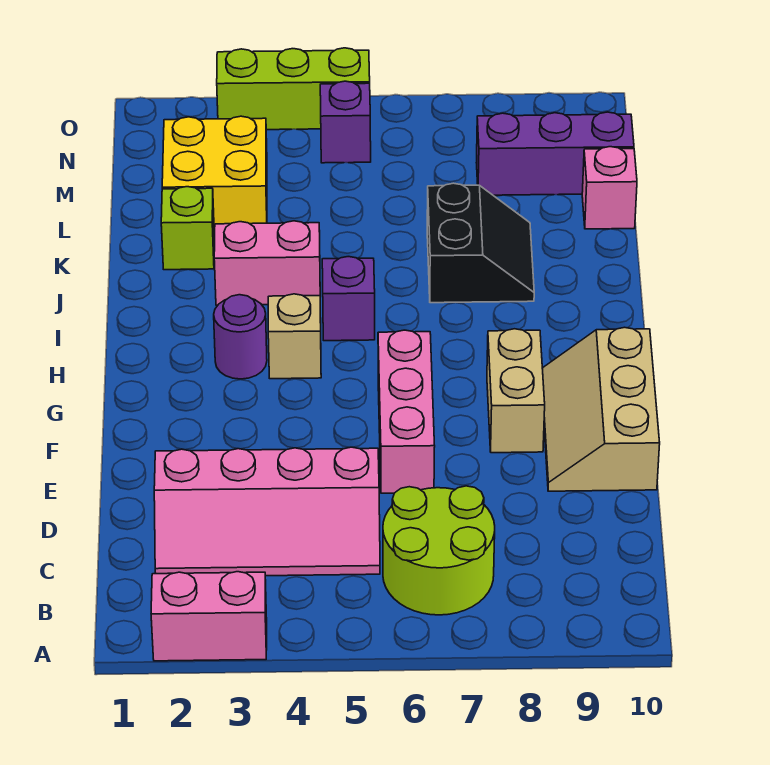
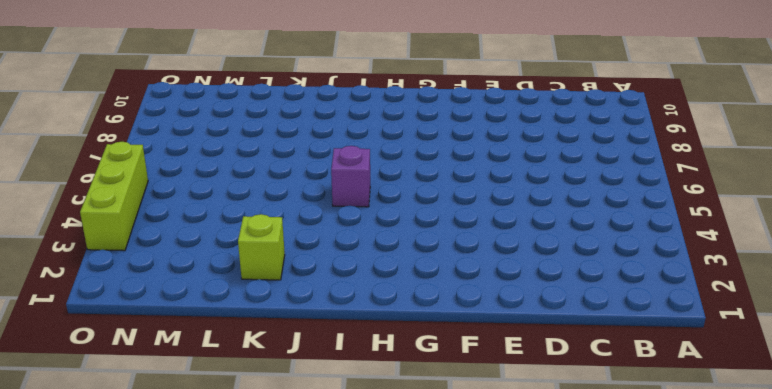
none -> pink 1x2 brick [151,572,267,661]
none -> lime 2x2 round brick [383,486,495,615]
none -> pink 2x4 slope [154,447,380,576]

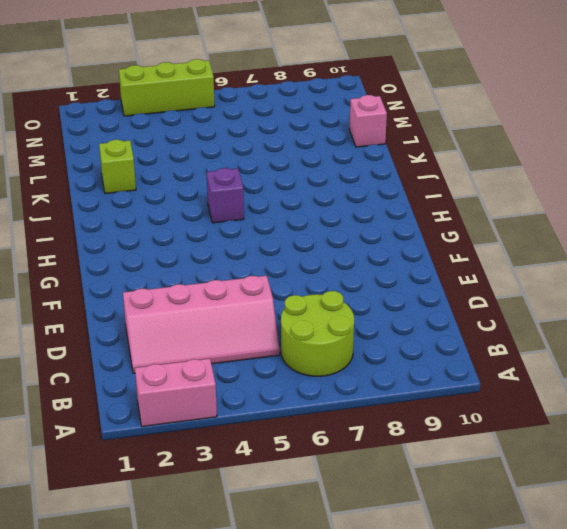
none -> pink 1x3 brick [378,330,435,493]
none -> tan 2x3 slope [542,327,660,491]
none -> tan 1x2 brick [487,329,545,453]

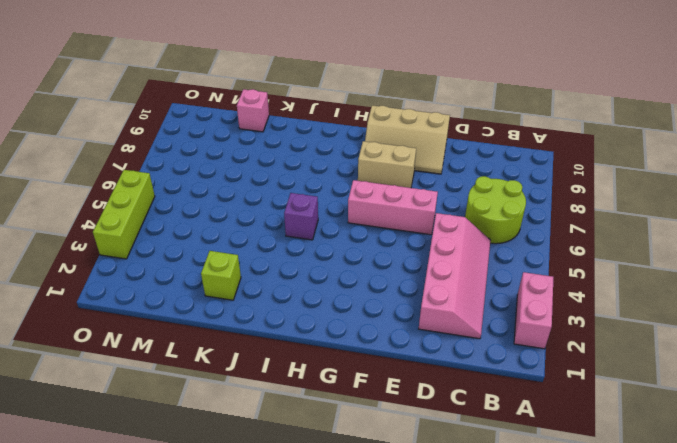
none -> purple 1x1 round brick [214,295,267,379]
none -> tan 1x1 brick [268,294,321,379]
none -> pink 1x2 brick [214,221,320,305]

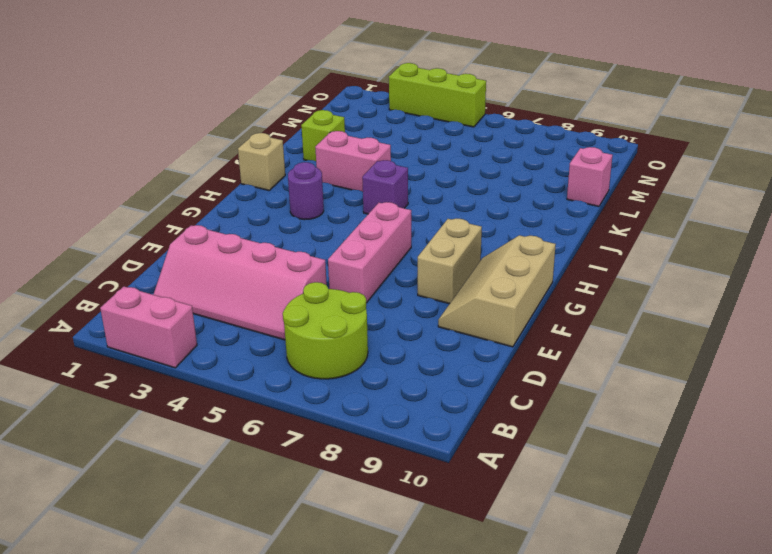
tan 1x1 brick [238,133,285,190] -> tan 1x1 brick moved to [268,294,321,379]
none -> black 2x2 slope [427,183,534,303]
none -> yellow 2x2 brick [162,116,267,233]
none -> purple 1x3 brick [476,112,634,195]

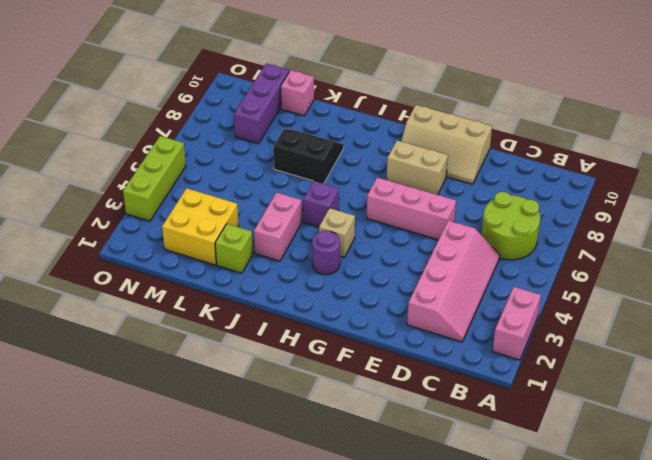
none -> purple 1x1 brick [320,81,371,163]

